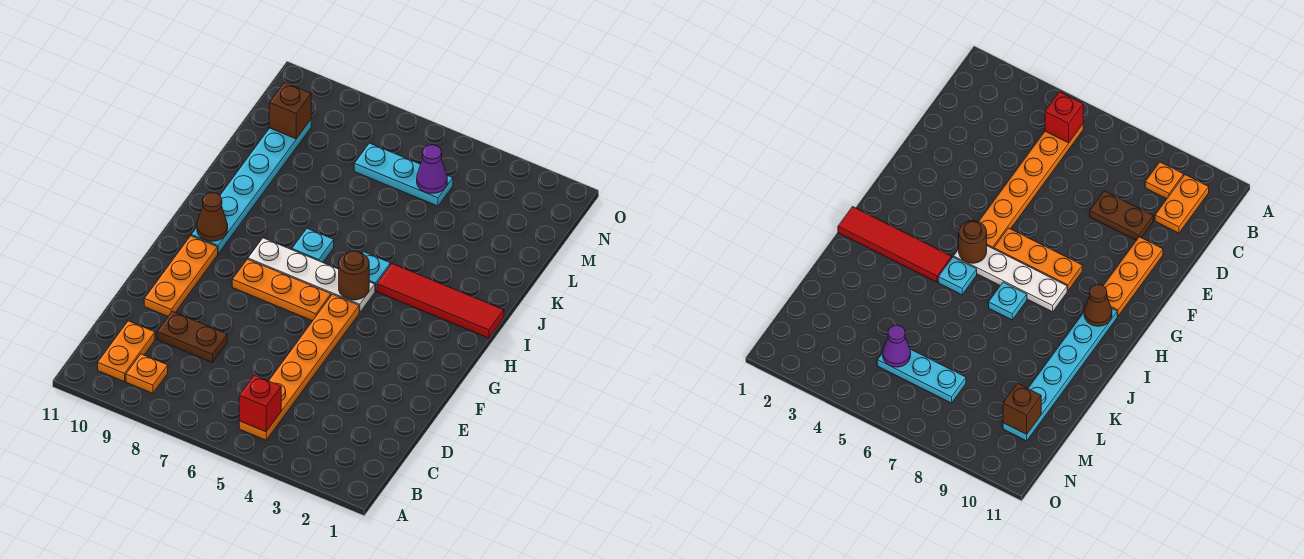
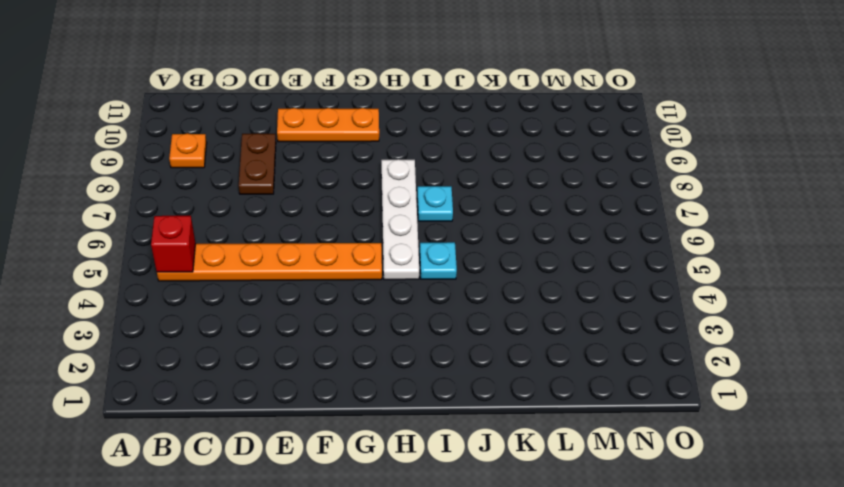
none -> orange 1x2 plate [98,321,155,382]
none -> orange 1x3 plate [232,259,331,321]
none -> cyan 1x6 plate [191,120,311,254]

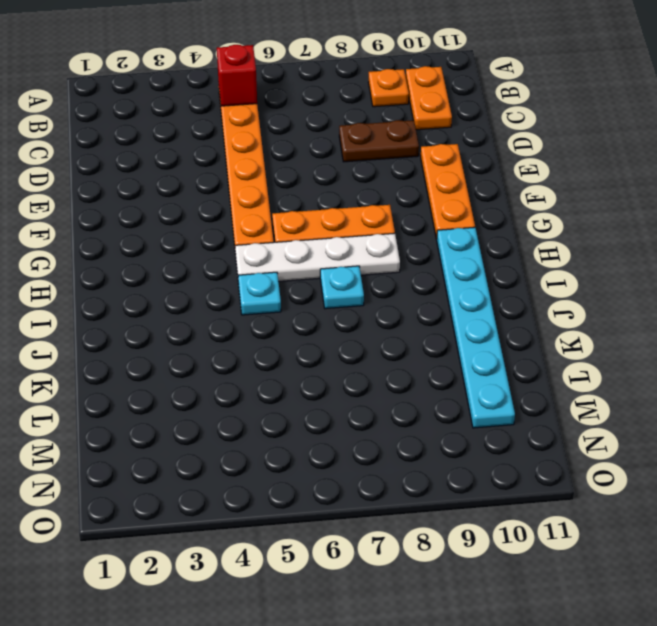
none -> red 1x4 tile [377,264,504,338]
none -> cyan 1x3 plate [354,143,453,206]
none -> brown 1x1 round brick [339,251,369,300]

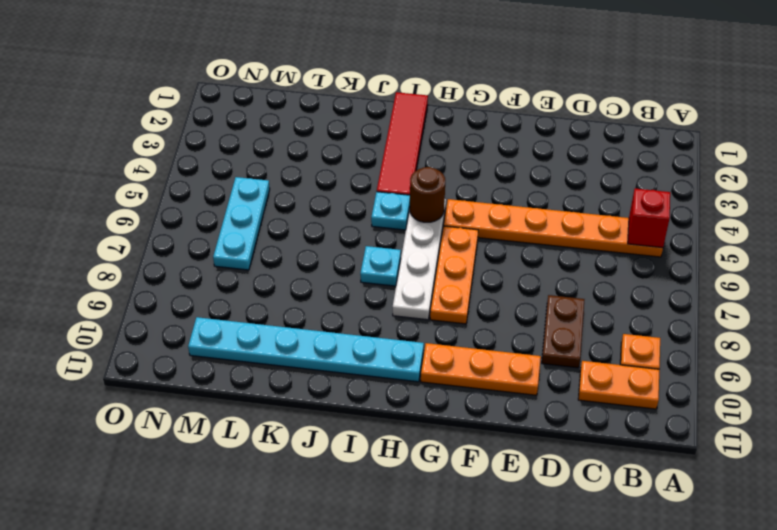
none -> brown 1x1 cone [197,193,228,241]
none -> purple 1x1 cone [417,145,447,193]
none -> brown 1x1 brick [269,82,311,139]

